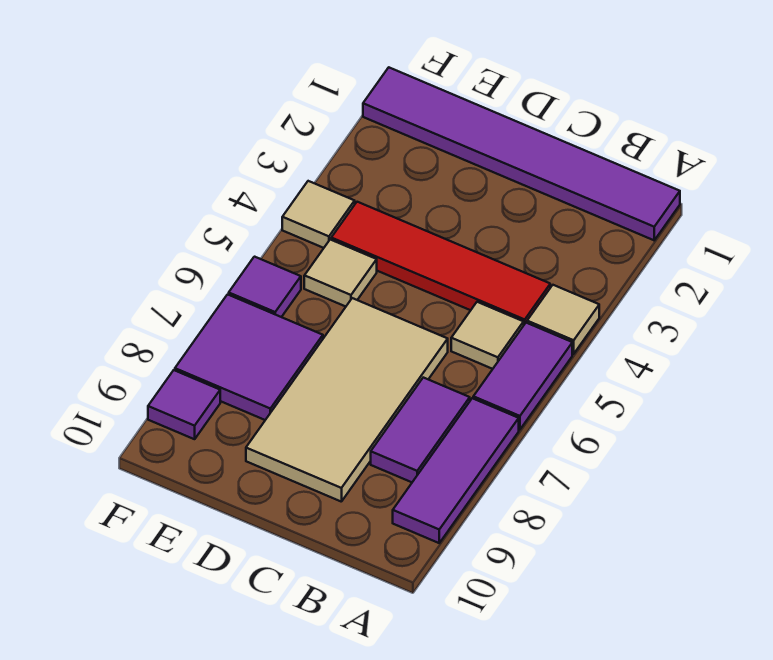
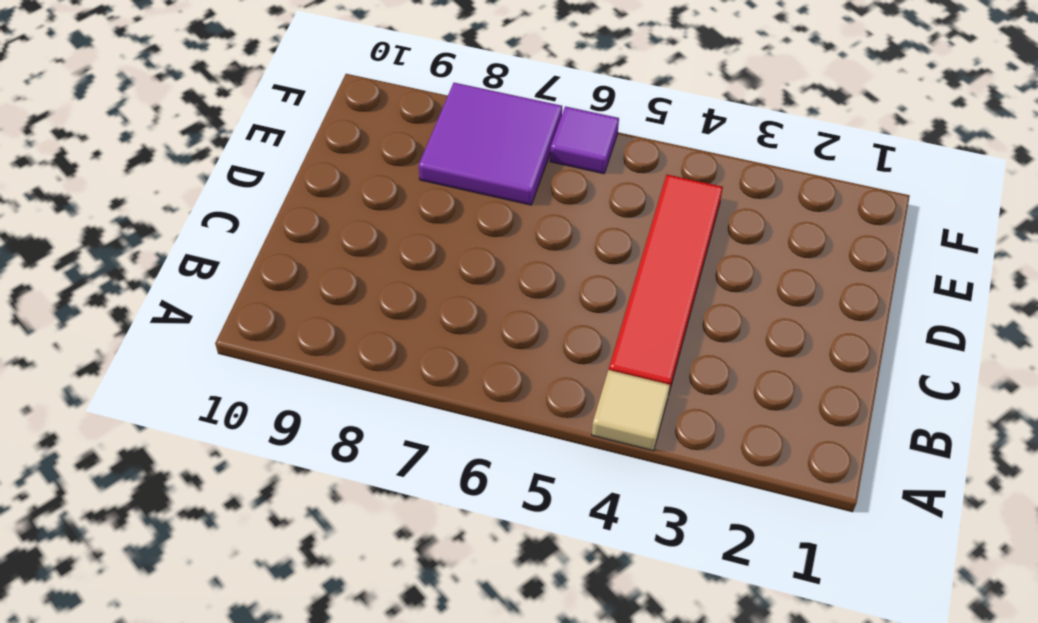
none -> purple 1x6 tile [363,67,680,240]
none -> purple 1x2 tile [473,323,572,430]
none -> purple 1x3 tile [393,398,519,543]

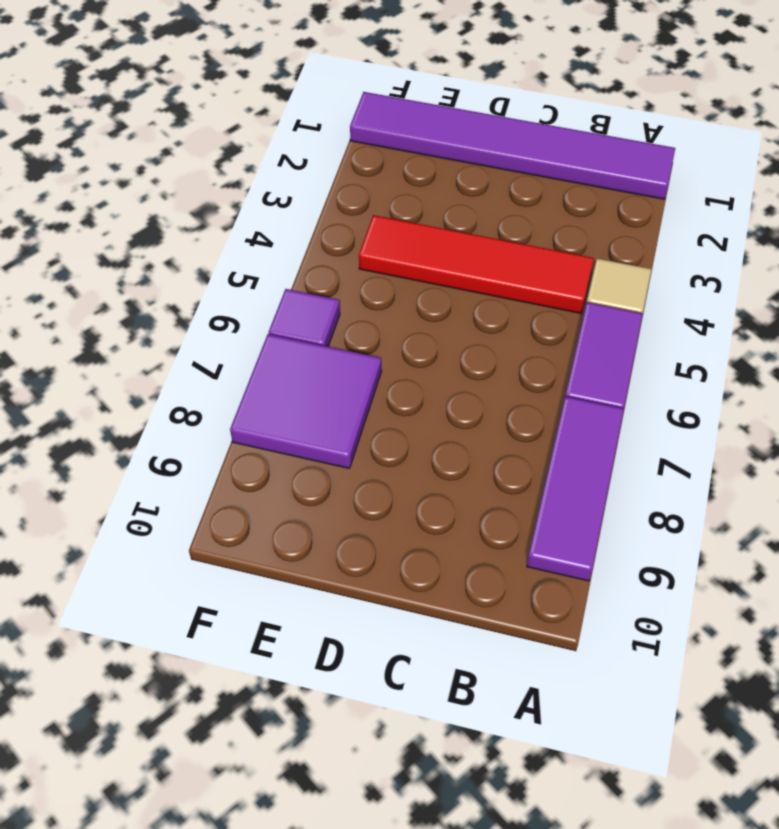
none -> tan 1x1 tile [451,302,524,369]
none -> purple 1x2 tile [371,378,470,482]
none -> tan 2x4 tile [246,298,448,502]

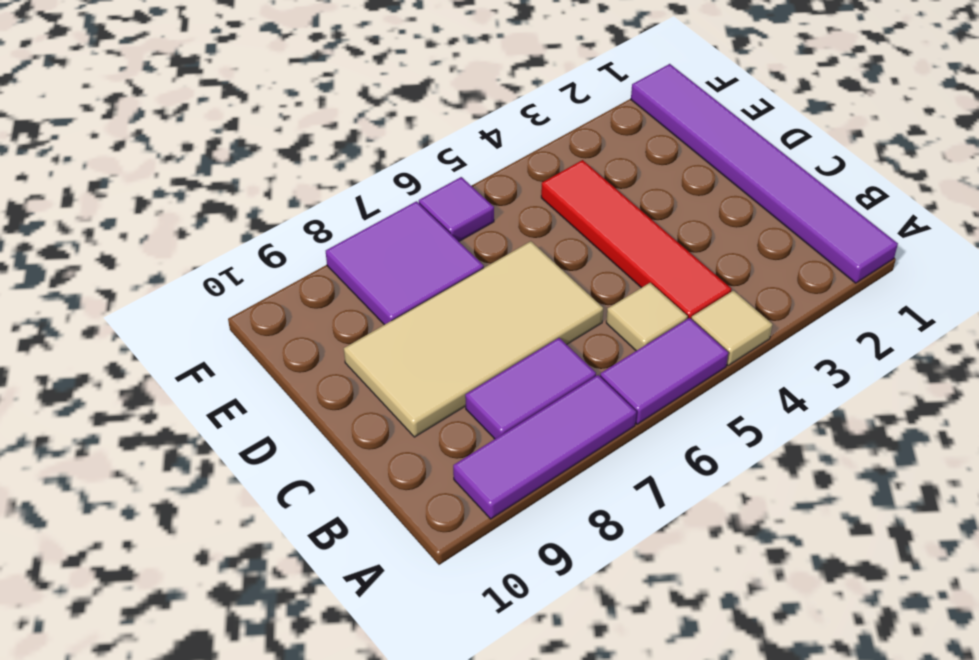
none -> tan 1x1 tile [304,240,377,307]
none -> tan 1x1 tile [282,181,355,248]
none -> purple 1x1 tile [148,370,220,439]

